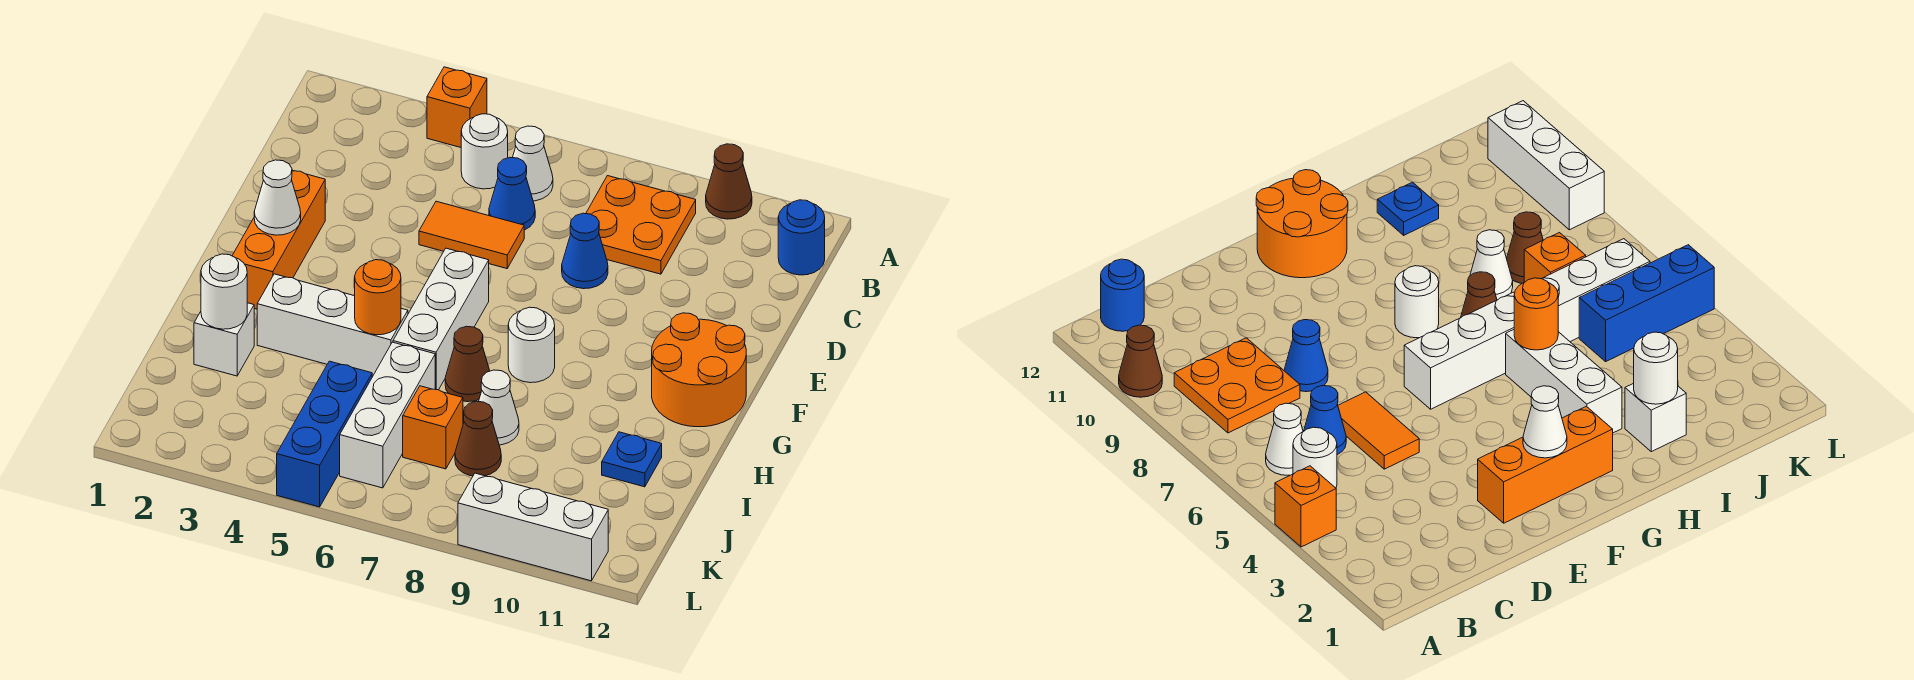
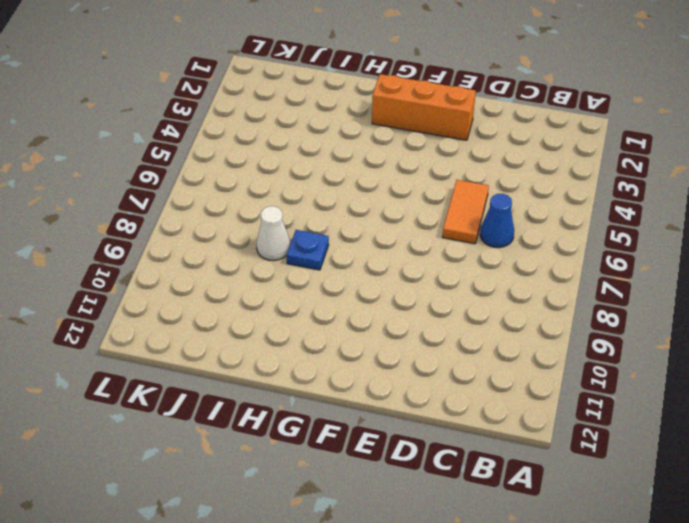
blue 1x1 plate [287,230,329,270] -> blue 1x1 plate moved to [602,432,662,487]
none -> orange 1x1 brick [427,67,487,147]
none -> brown 1x1 cone [706,144,752,219]
none -> white 1x1 round brick [461,114,508,189]

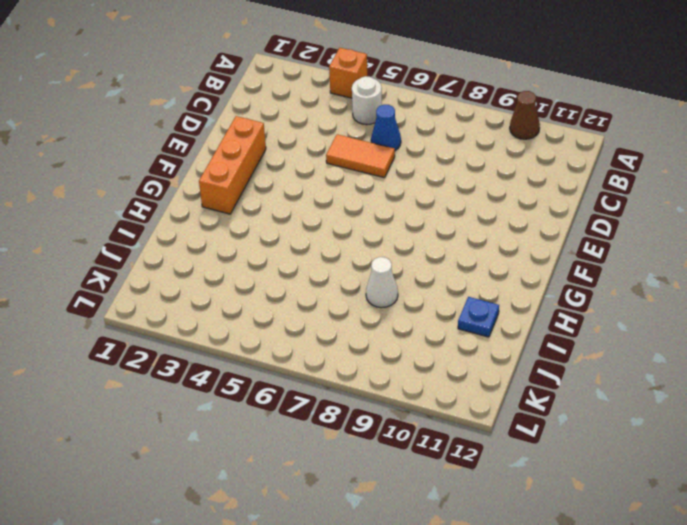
none -> white 1x1 cone [513,126,553,201]
none -> orange 2x2 plate [586,176,696,274]
none -> blue 1x1 round brick [778,200,825,275]

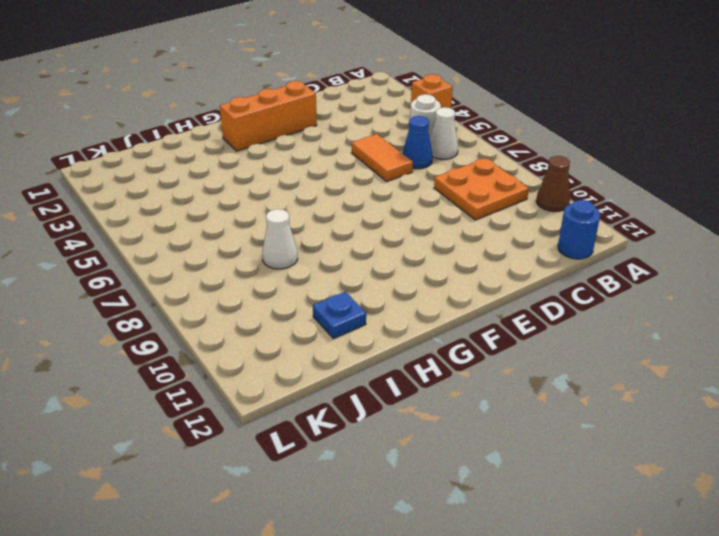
none -> blue 1x1 cone [562,213,608,289]
none -> white 1x3 brick [393,248,489,390]
none -> orange 2x2 round brick [652,313,746,427]

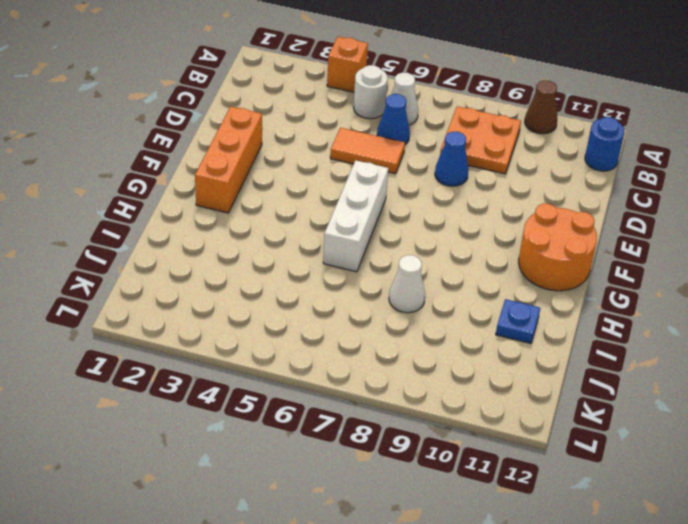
none -> white 1x1 round brick [508,307,555,383]
none -> white 1x3 brick [257,274,408,377]
none -> brown 1x1 cone [445,326,490,402]

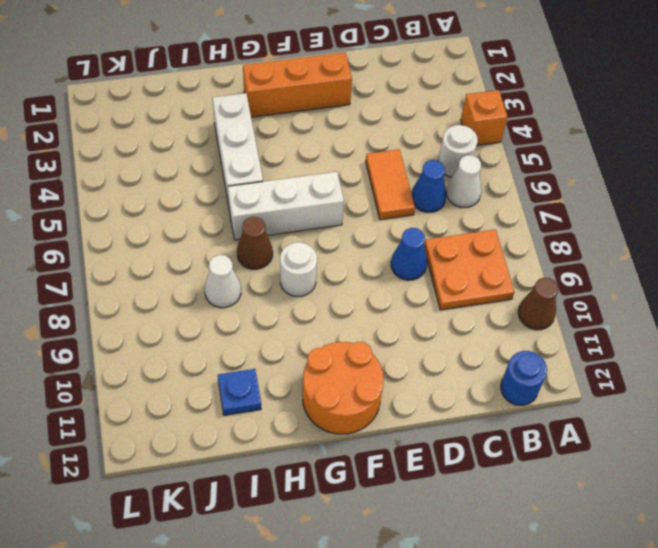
none -> white 1x1 brick [194,303,254,376]
none -> white 1x3 brick [340,342,435,488]
none -> blue 1x3 brick [277,361,372,507]

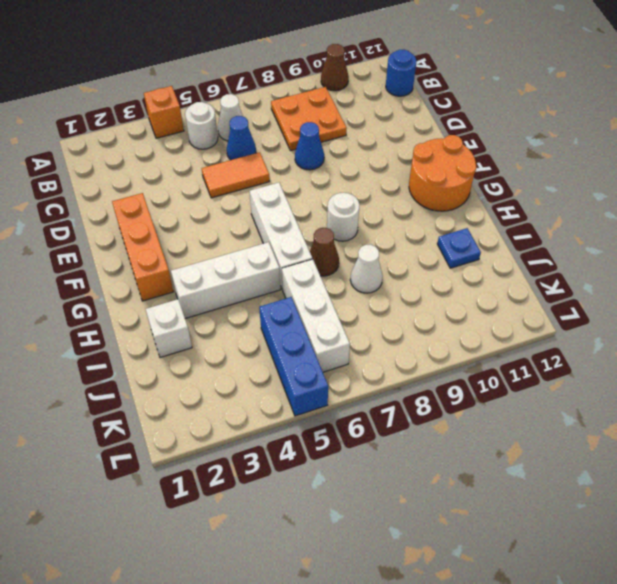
none -> orange 1x1 brick [403,386,463,469]
none -> brown 1x1 cone [455,401,501,476]
none -> white 1x3 brick [458,473,608,581]

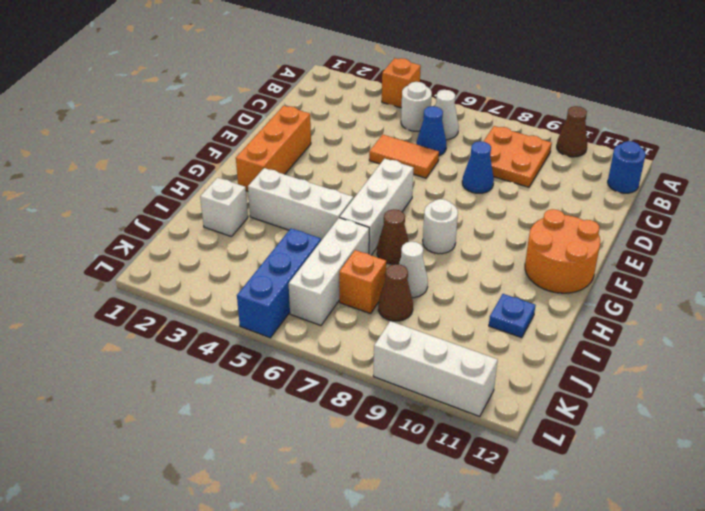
none -> white 1x1 cone [254,160,301,235]
none -> orange 1x1 round brick [355,260,401,335]
none -> white 1x1 round brick [201,254,247,329]

